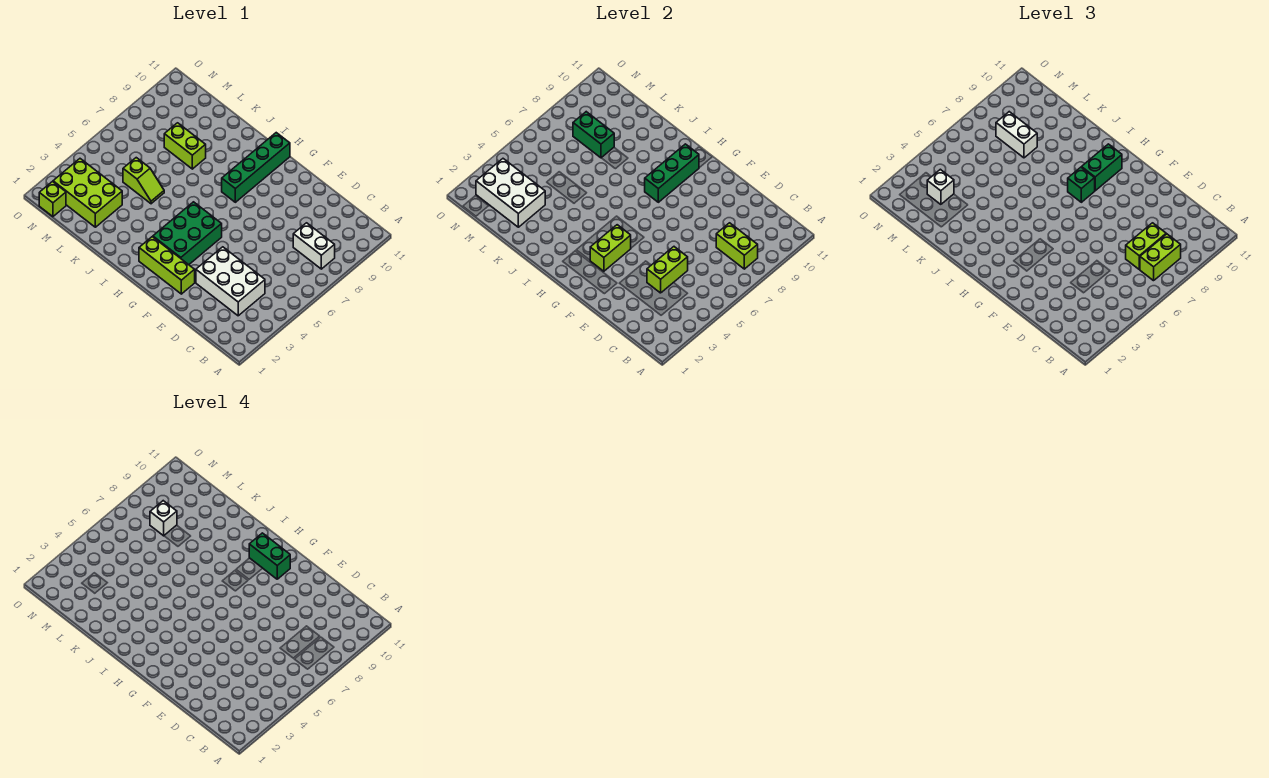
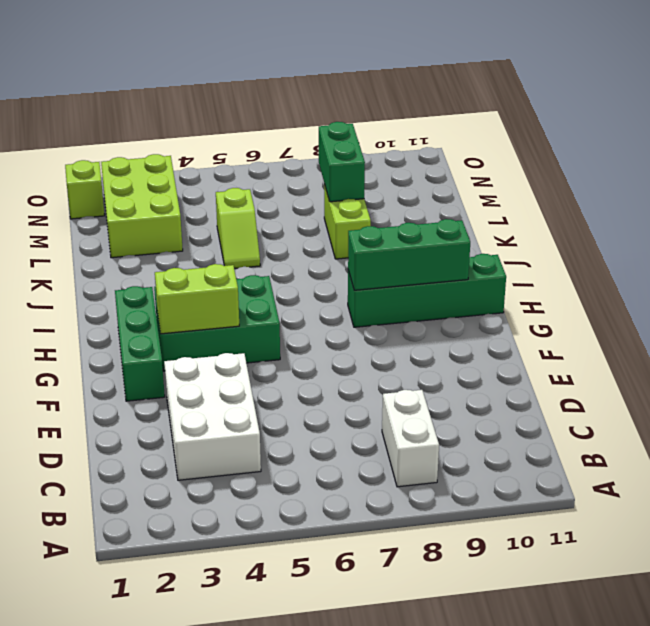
green 1x3 brick [115,286,165,401] -> lime 1x3 brick [139,237,195,294]
none -> lime 1x2 brick [716,223,758,269]
none -> lime 1x2 brick [647,247,688,293]
none -> white 2x3 brick [476,159,545,227]

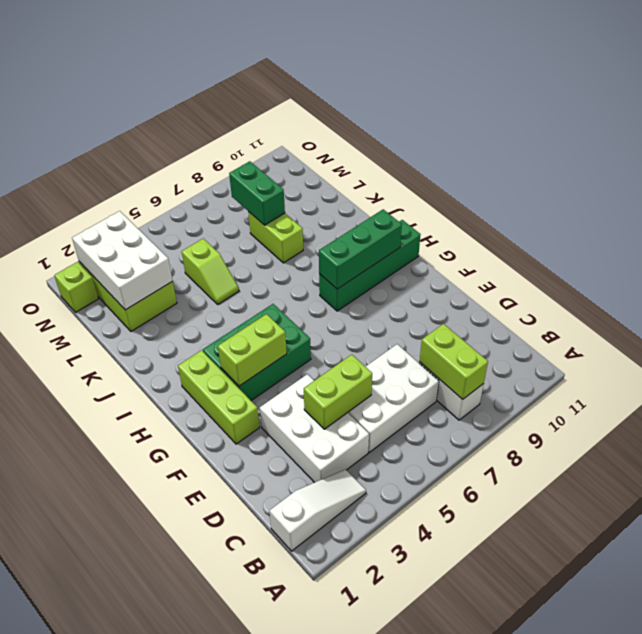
white 1x3 slope [269,469,366,551] -> none
white 2x3 brick [348,344,439,452] -> none
none -> lime 1x2 brick [1140,234,1181,281]
none -> lime 1x2 brick [1126,223,1166,269]
none -> green 1x1 brick [1068,167,1095,202]

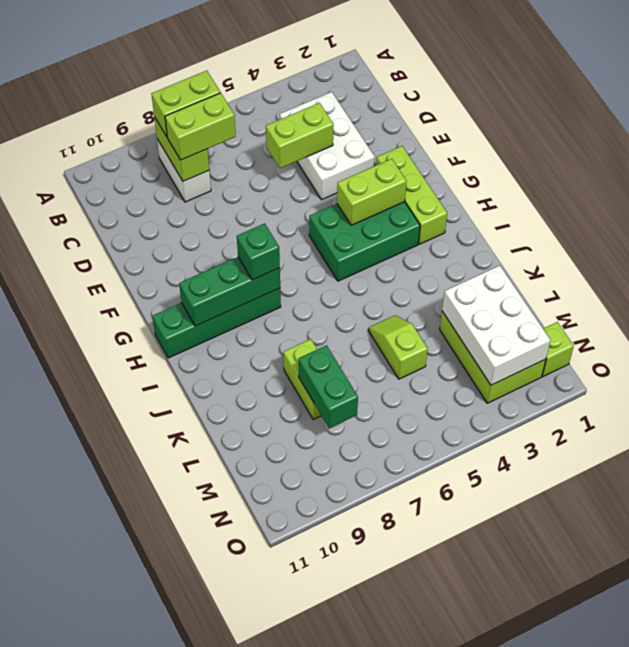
none -> green 1x2 brick [1082,144,1122,191]
none -> white 1x2 brick [996,112,1037,158]
none -> white 1x1 brick [927,169,954,204]

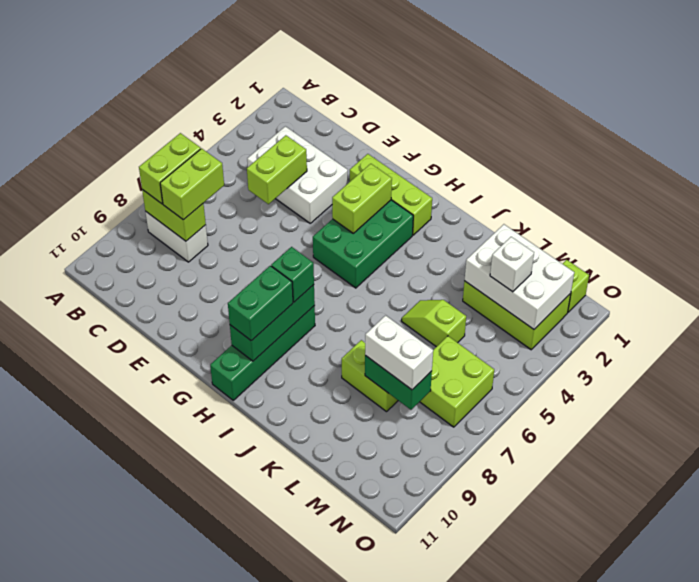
lime 2x2 brick [420,336,494,427] -> none
none -> green 1x2 brick [249,533,290,579]
none -> white 1x1 brick [150,501,177,536]

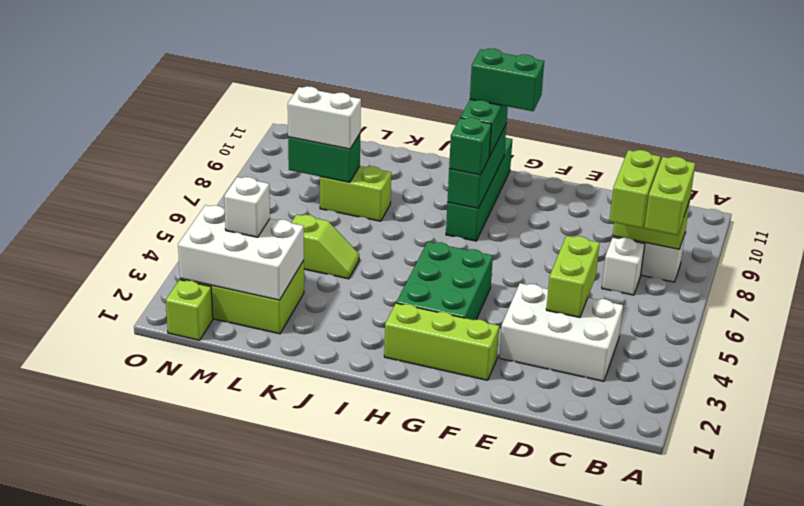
white 1x1 brick [602,237,645,295] -> white 1x1 brick moved to [150,501,177,536]
none -> lime 1x2 brick [590,225,631,271]

